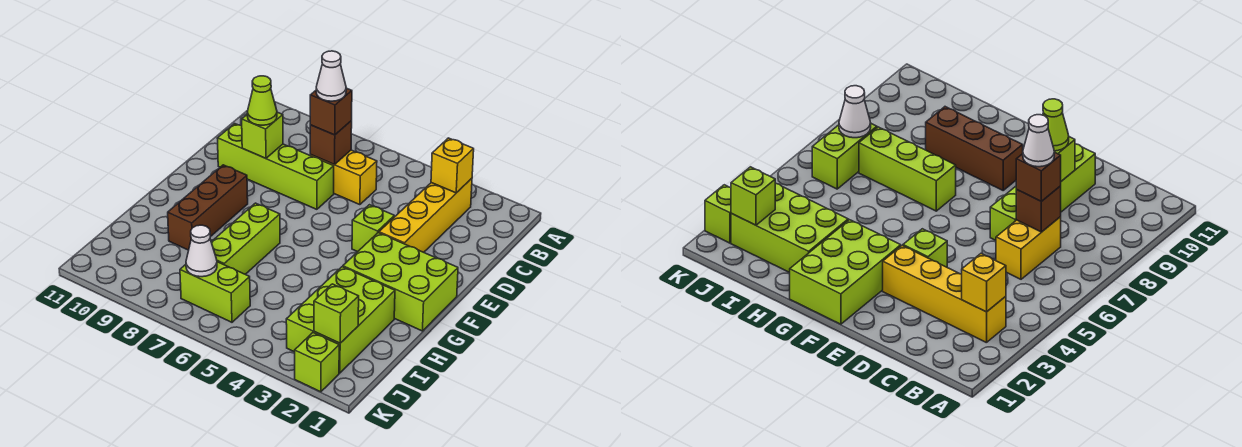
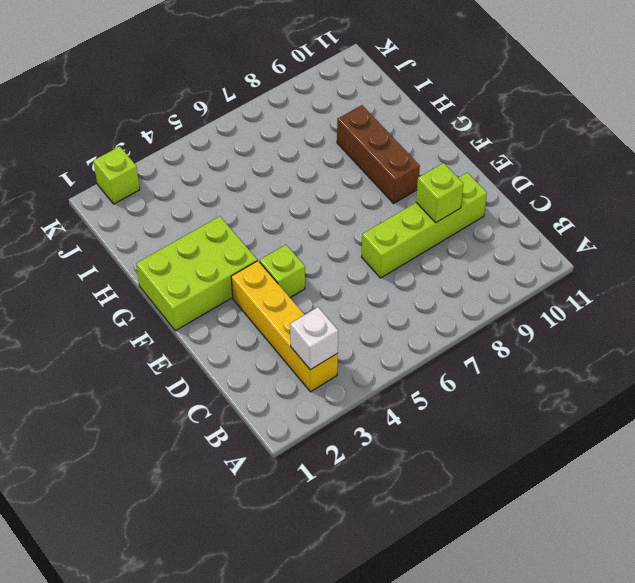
white 1x1 brick [290,307,338,370] -> yellow 1x1 brick [431,138,474,193]
none -> yellow 1x2 brick [310,150,377,205]
none -> lime 1x3 brick [211,203,280,274]
none -> lime 2x3 brick [286,267,395,373]

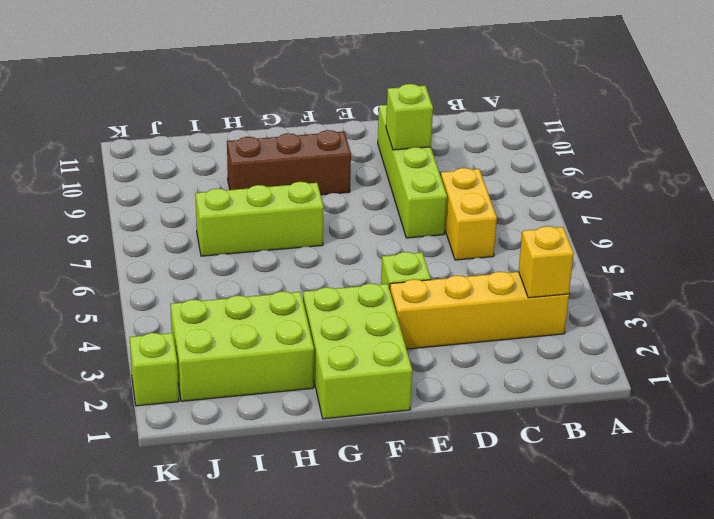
none -> lime 1x2 brick [180,262,250,322]
none -> brown 1x1 brick [310,121,352,164]
none -> lime 1x1 brick [314,284,359,343]

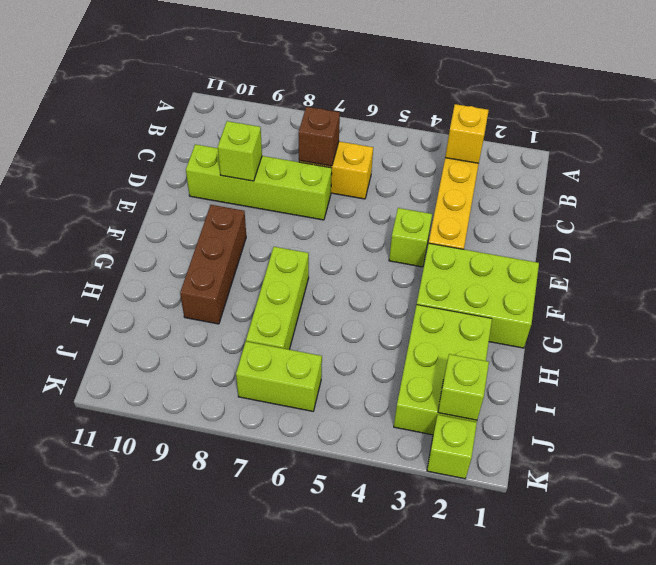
none -> white 1x1 cone [186,225,217,277]
none -> brown 1x1 brick [310,88,352,135]
none -> lime 1x1 cone [247,76,277,125]

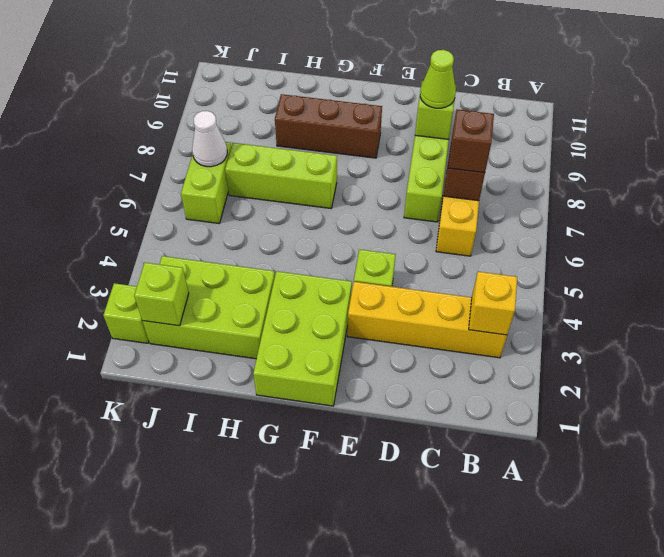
none -> white 1x1 cone [316,51,346,101]

